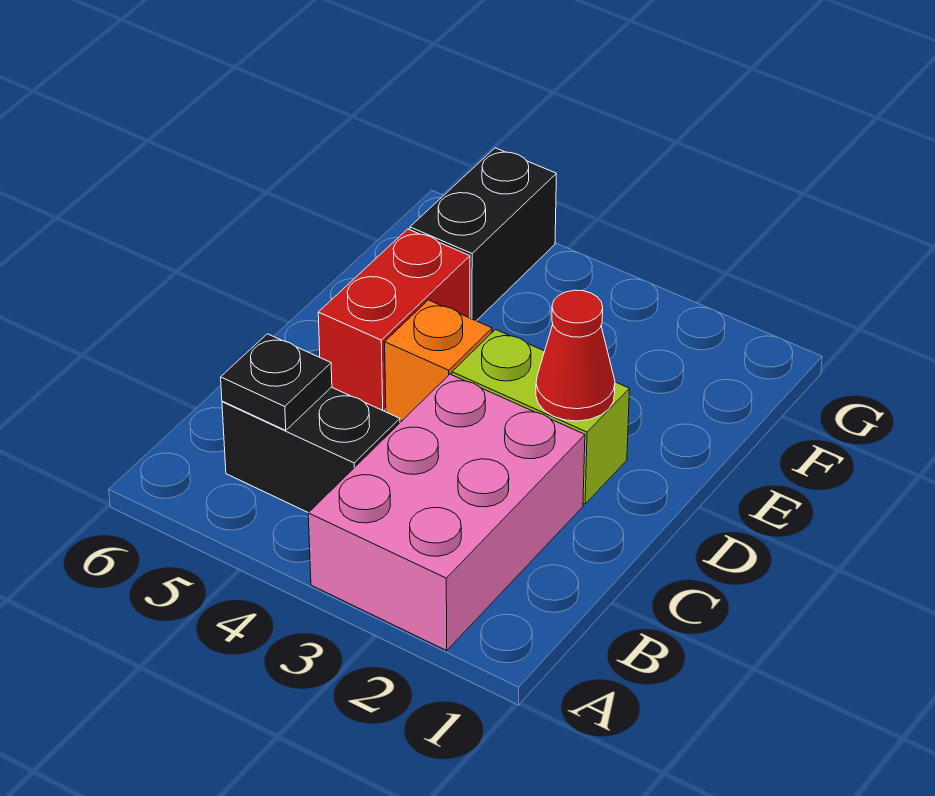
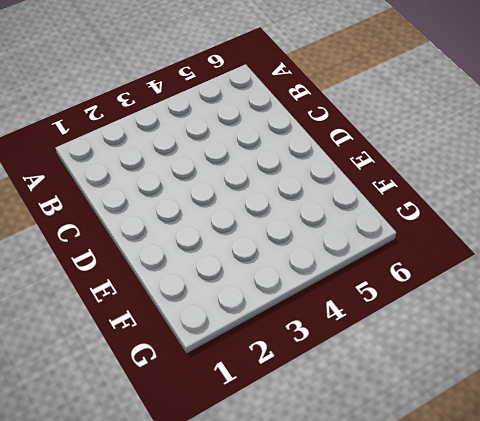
none -> pink 2x3 brick [308,374,585,651]
none -> black 1x2 brick [222,387,400,513]

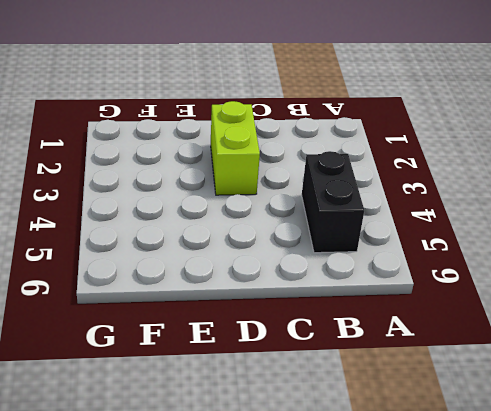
none -> pink 2x3 brick [308,374,585,651]
none -> orange 1x1 brick [385,300,492,421]

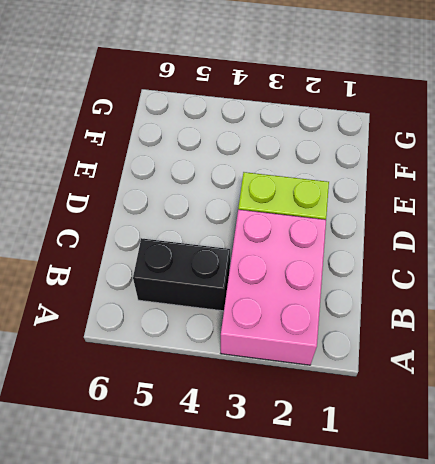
none -> orange 1x1 brick [385,300,492,421]
none -> red 1x2 brick [318,229,470,411]

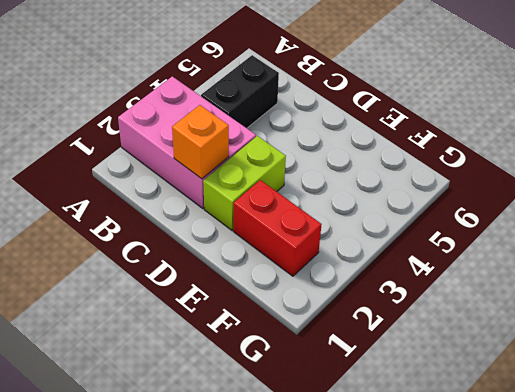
orange 1x1 brick [172,105,229,179] -> orange 1x1 brick moved to [385,300,492,421]
red 1x2 brick [233,180,322,276] -> red 1x2 brick moved to [318,229,470,411]
none -> black 1x2 brick [410,148,556,321]
none -> black 1x1 plate [221,334,332,430]

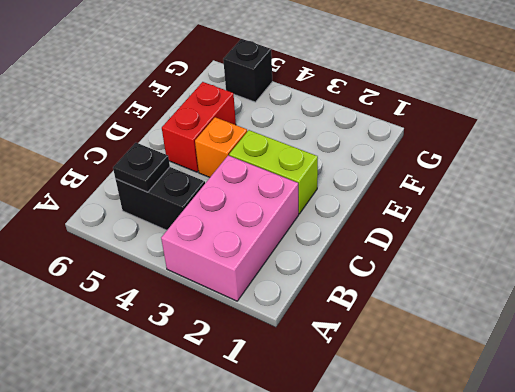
black 1x1 brick [223,39,272,102] -> black 1x2 brick [410,148,556,321]
none -> red 1x1 cone [536,290,615,421]

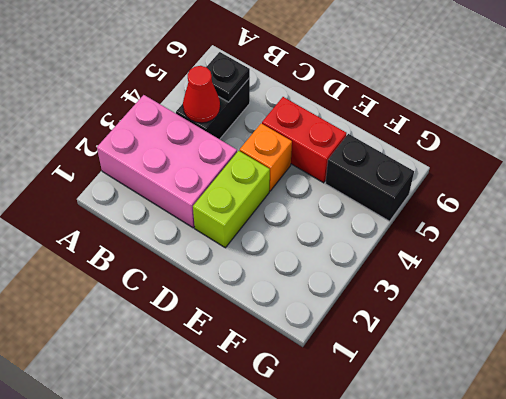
red 1x1 cone [183,66,220,123] -> red 1x1 cone moved to [536,290,615,421]

